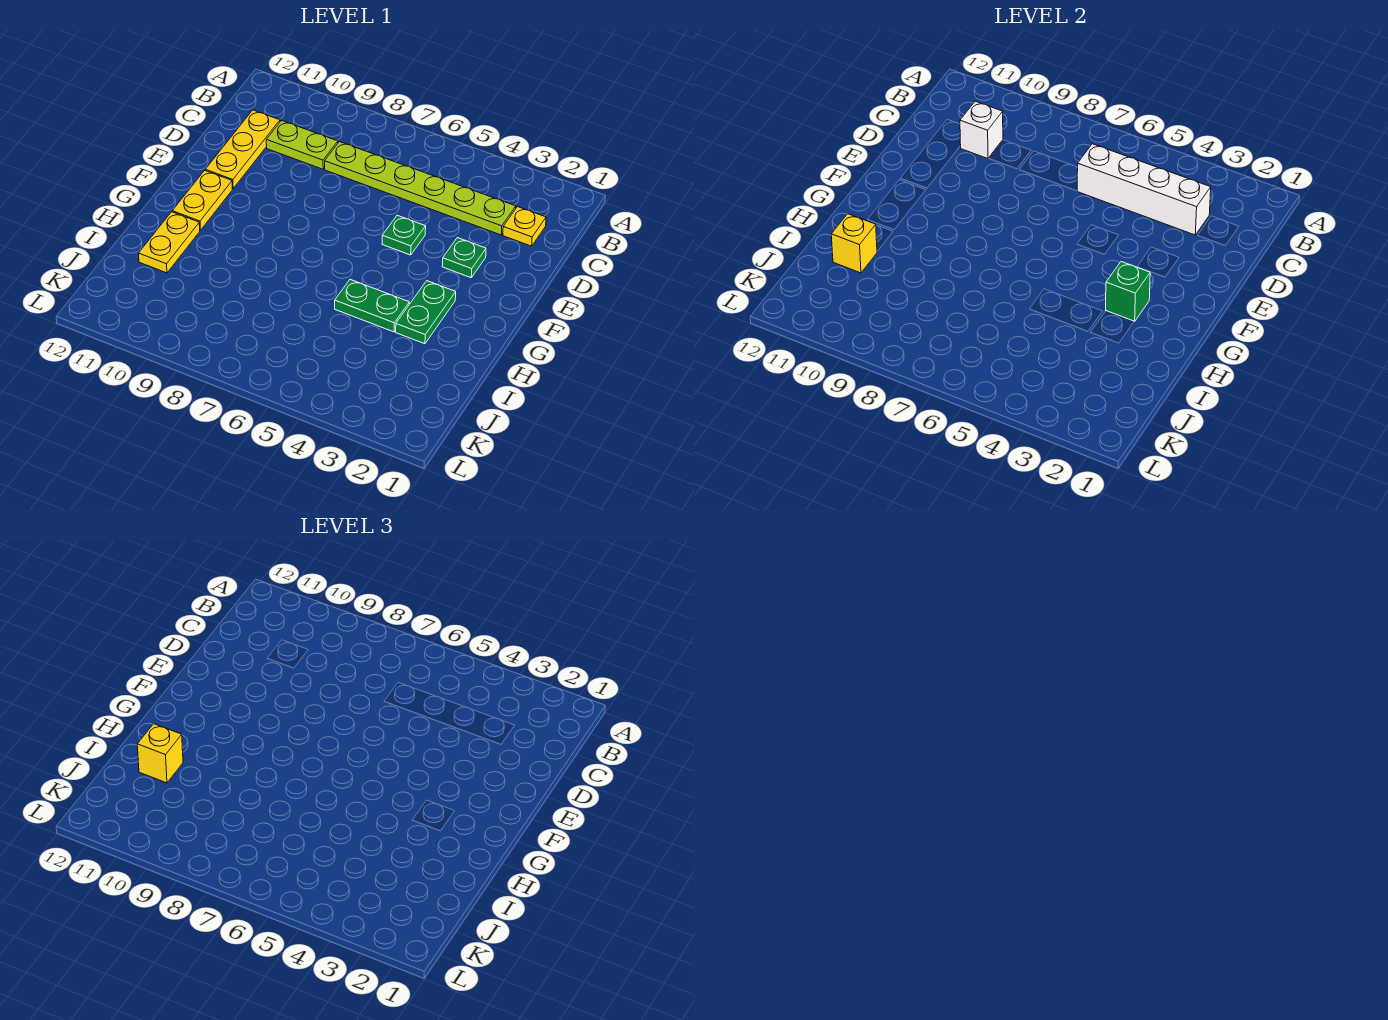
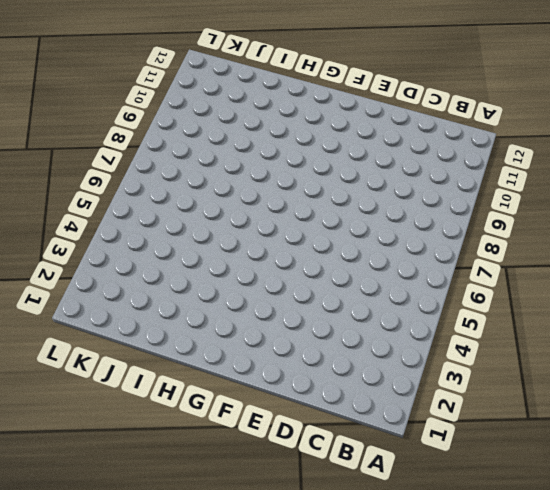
none -> yellow 1x1 plate [503,207,546,246]
none -> lime 1x6 plate [325,142,516,235]
none -> lime 1x2 plate [266,121,338,169]

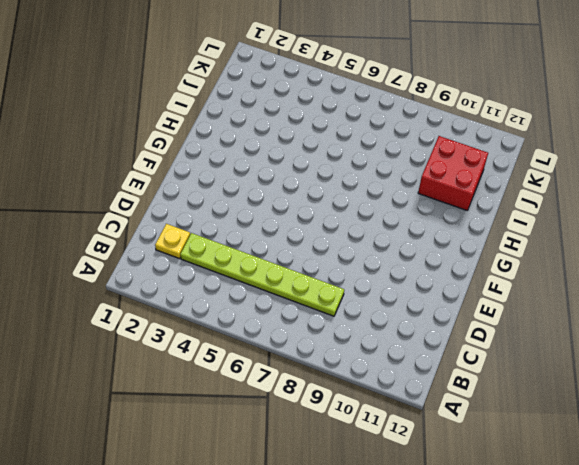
red 2x2 brick [418,136,488,210] -> yellow 1x2 plate [139,212,200,273]
none -> lime 1x2 plate [266,121,338,169]
none -> yellow 1x3 plate [205,110,280,189]
none -> green 1x1 plate [442,238,486,278]

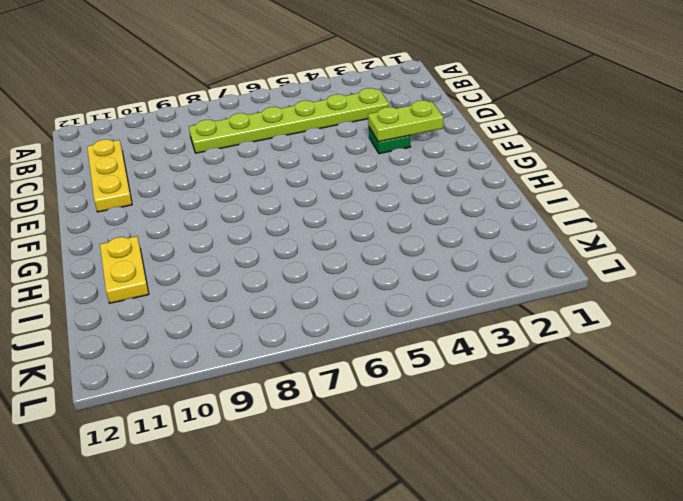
lime 1x2 plate [368,100,443,142] -> lime 1x2 plate moved to [266,121,338,169]
none -> yellow 1x1 plate [503,207,546,246]
none -> green 1x1 plate [382,215,426,255]
none -> yellow 1x2 plate [172,170,232,230]

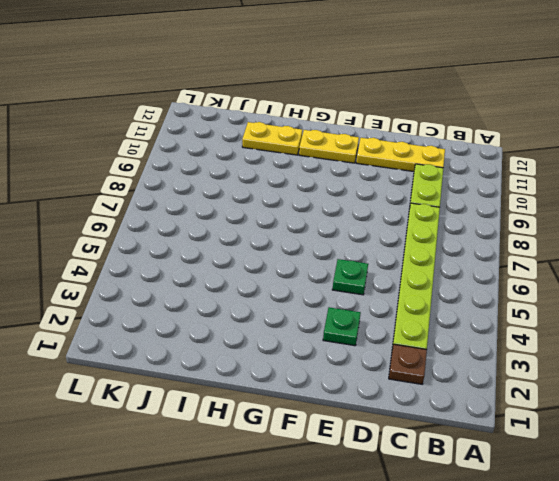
brown 1x1 plate [389,344,427,384] -> yellow 1x1 plate [503,207,546,246]
none -> green 1x2 plate [396,281,456,344]
none -> green 1x2 plate [335,280,409,332]
none -> white 1x4 brick [1077,144,1211,235]

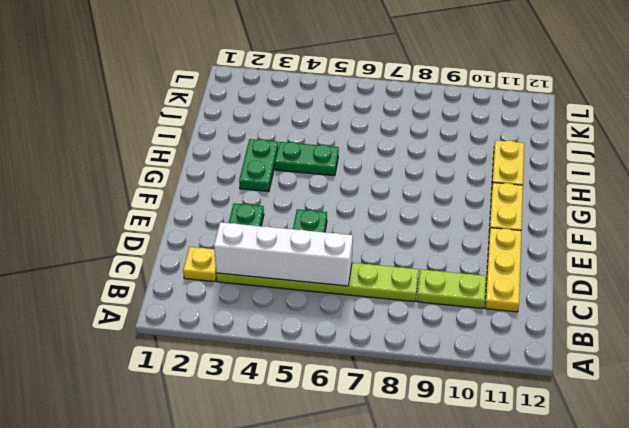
none -> white 1x1 brick [960,101,1003,159]
none -> green 1x1 brick [1106,262,1150,321]
none -> yellow 1x1 brick [831,214,877,273]

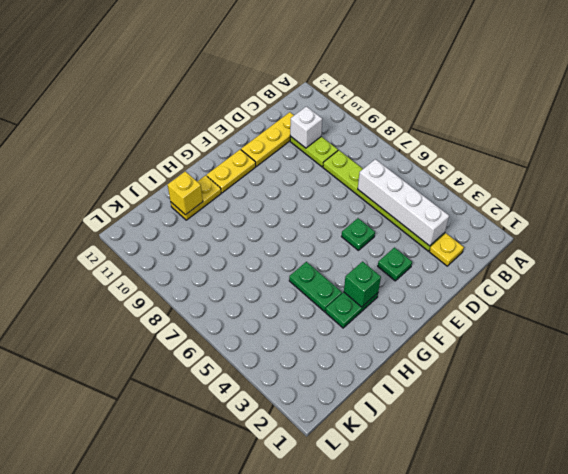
none -> yellow 1x1 brick [137,724,183,783]

